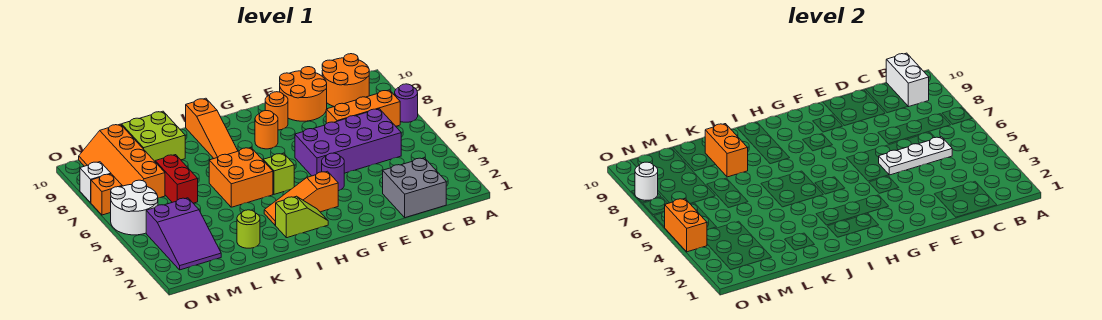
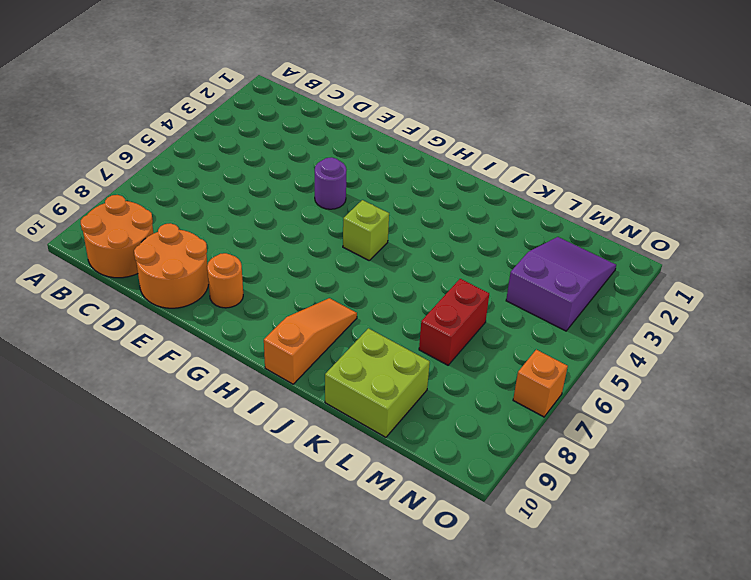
none -> purple 1x1 round brick [395,84,418,122]
none -> orange 1x3 brick [326,90,400,126]
none -> grey 2x2 brick [383,158,446,218]

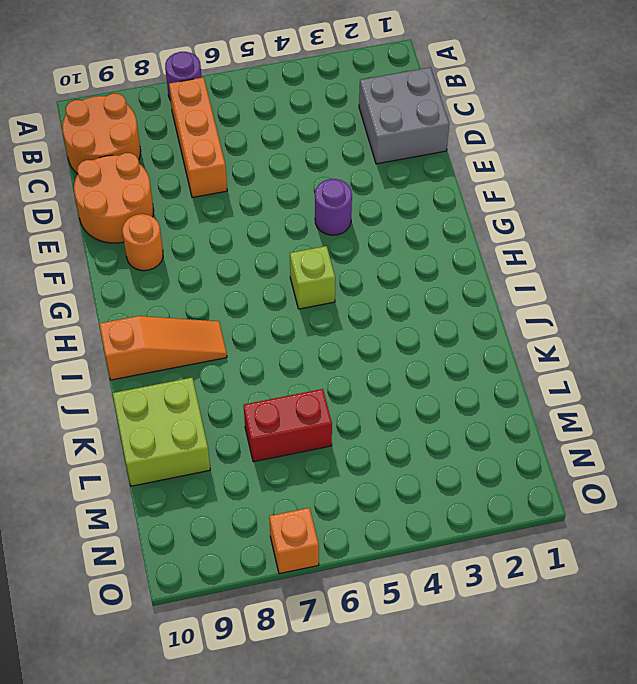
none -> purple 2x4 brick [295,109,401,176]
none -> orange 1x3 slope [264,171,338,225]
none -> orange 1x1 round brick [255,111,278,149]

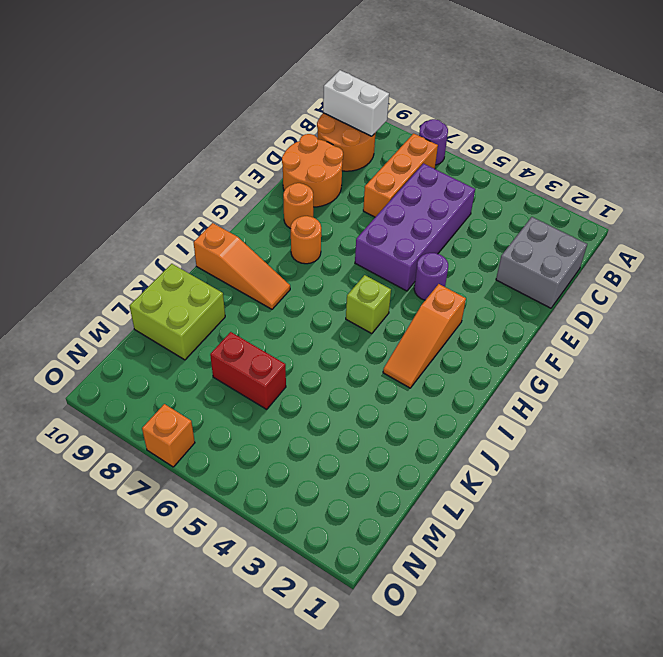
none -> lime 1x2 slope [276,196,328,238]
none -> orange 2x2 brick [209,148,273,207]
none -> lime 1x1 round brick [237,210,260,248]

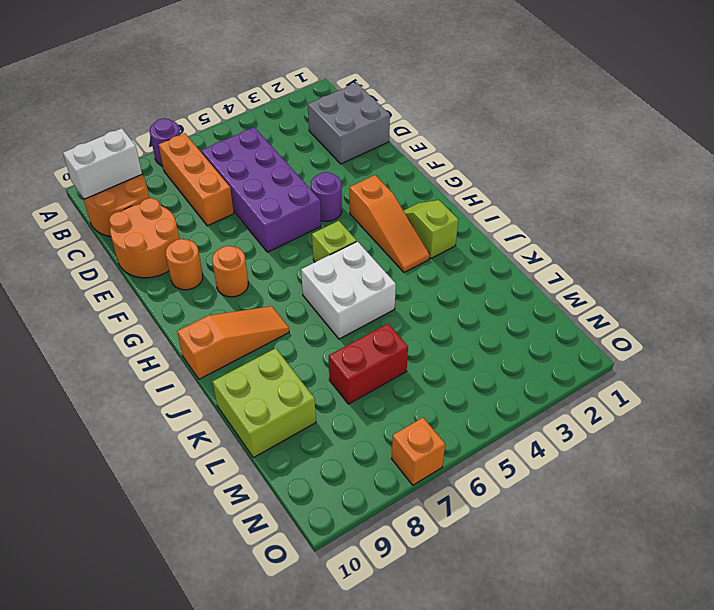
white 2x2 brick [301,241,396,339] -> orange 2x2 brick [209,148,273,207]
none -> lime 1x1 round brick [237,210,260,248]
none -> purple 2x3 slope [146,198,221,270]
none -> orange 2x4 slope [79,124,165,198]

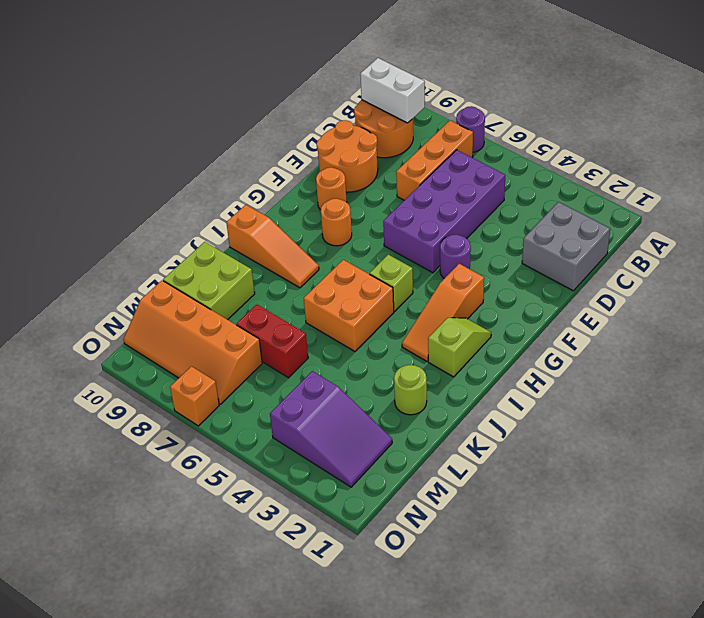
none -> white 2x2 round brick [111,180,158,235]
none -> white 1x1 brick [80,162,111,203]
none -> white 1x3 plate [879,137,952,175]

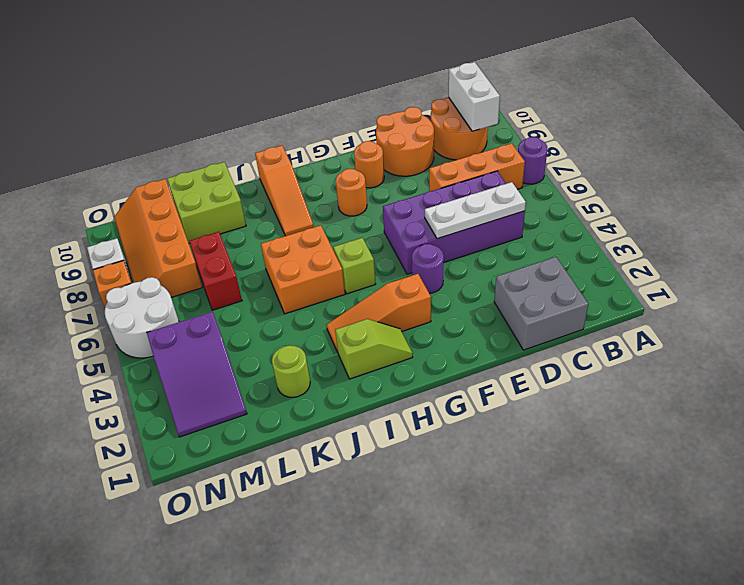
none -> orange 1x2 brick [705,124,748,177]
none -> orange 1x2 brick [665,198,707,252]
none -> white 1x1 round brick [635,162,658,200]

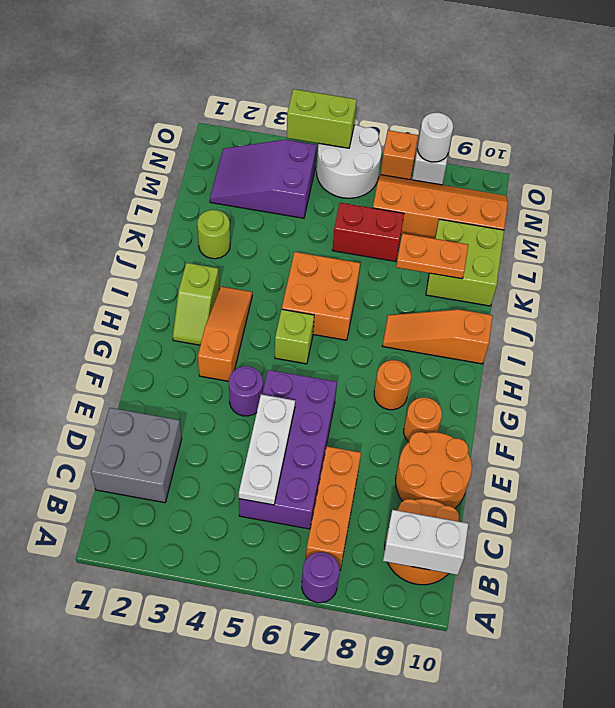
orange 1x2 plate [396,233,468,279] -> orange 1x2 brick [705,124,748,177]
lime 1x2 brick [287,89,357,148] -> orange 1x2 brick [665,198,707,252]

